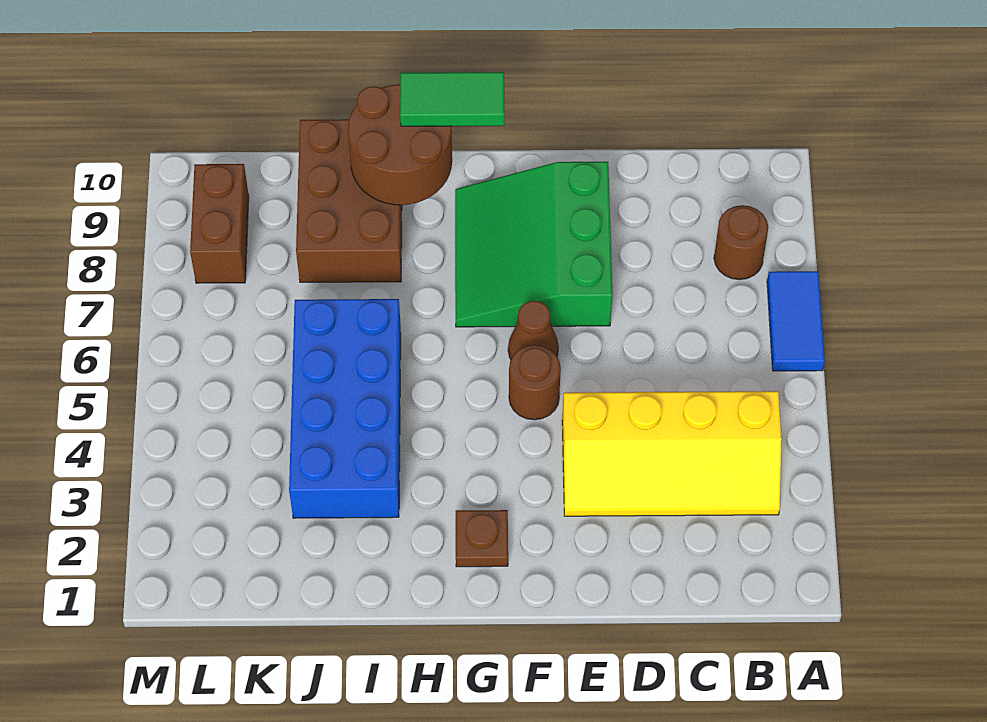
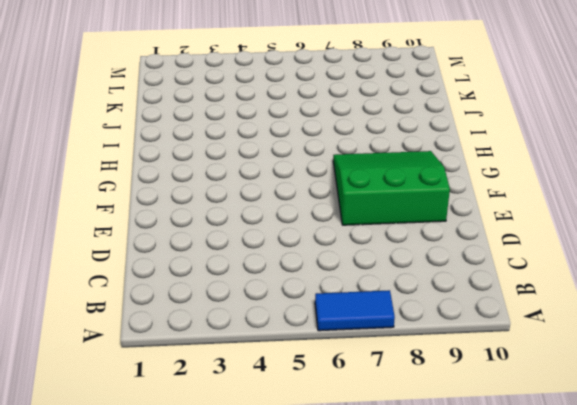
none -> yellow 2x4 slope [562,391,782,516]
none -> brown 1x1 round brick [714,205,768,280]
none -> brown 1x1 round brick [509,345,561,420]

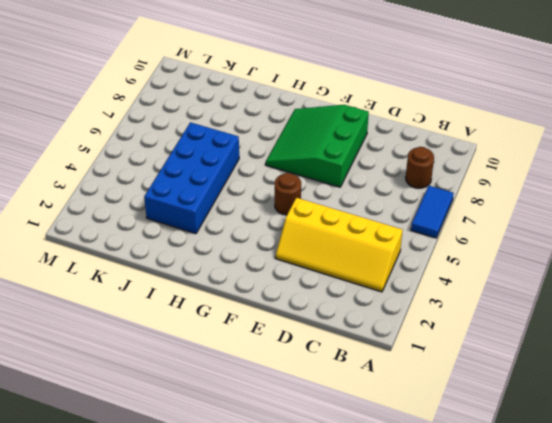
none -> brown 1x1 cone [508,301,559,359]
none -> brown 1x1 plate [456,510,508,567]
none -> brown 2x3 brick [296,119,402,282]

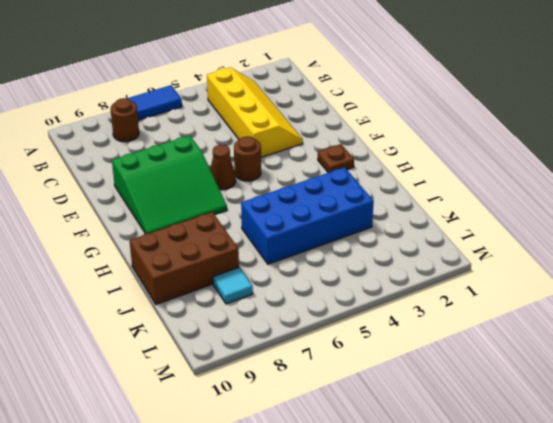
cyan 1x1 tile [213,267,253,304] -> none
none -> brown 1x2 brick [190,164,249,283]
none -> brown 2x2 round brick [348,85,452,205]
none -> green 1x2 tile [400,72,505,126]

